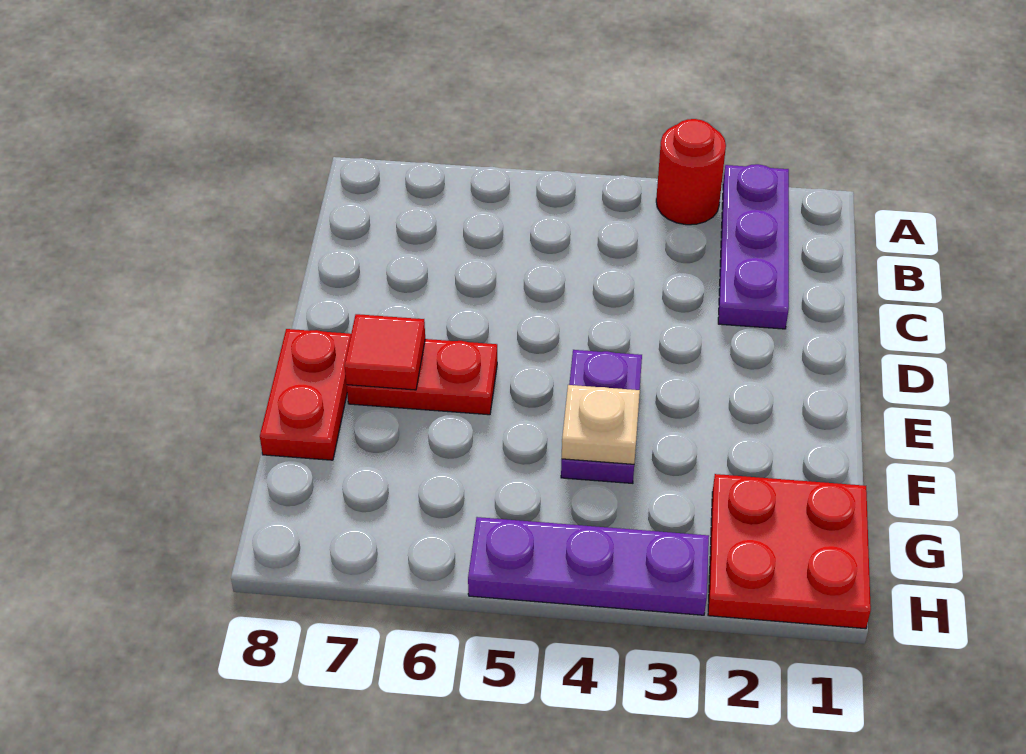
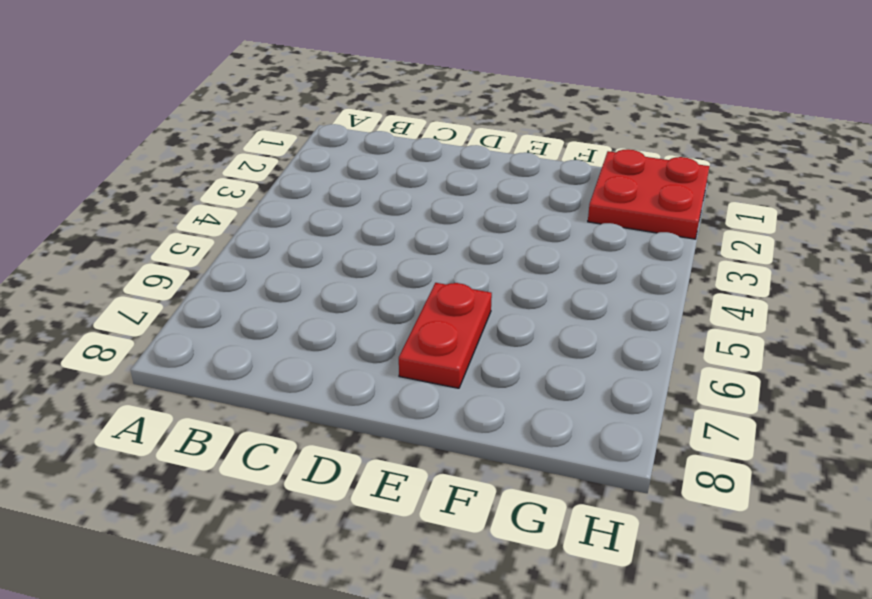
none -> purple 1x3 plate [718,164,789,329]
none -> red 1x1 round brick [656,119,726,225]

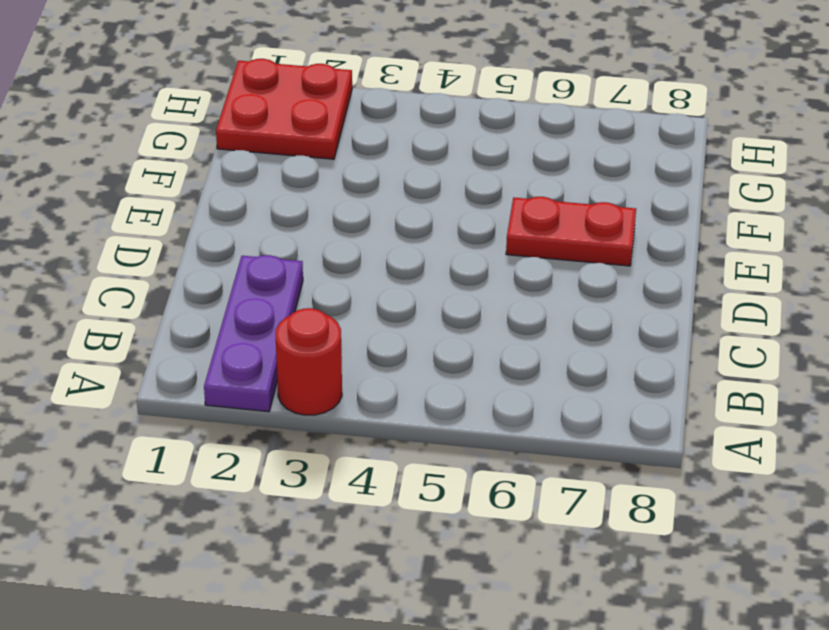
none -> purple 1x2 plate [561,350,642,483]
none -> red 1x2 plate [260,329,351,460]

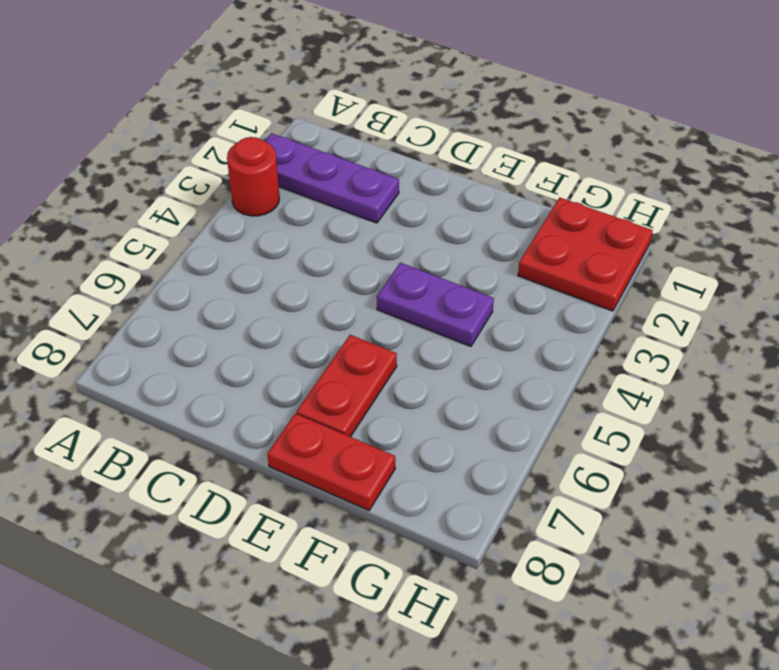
none -> purple 1x3 plate [468,517,709,615]
none -> red 1x1 tile [345,314,425,390]

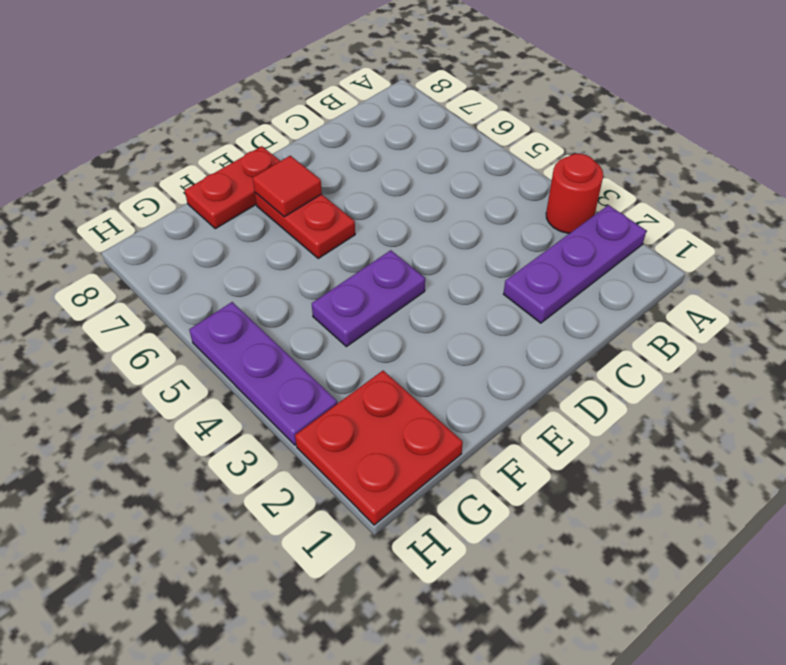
none -> tan 1x1 plate [562,385,640,464]

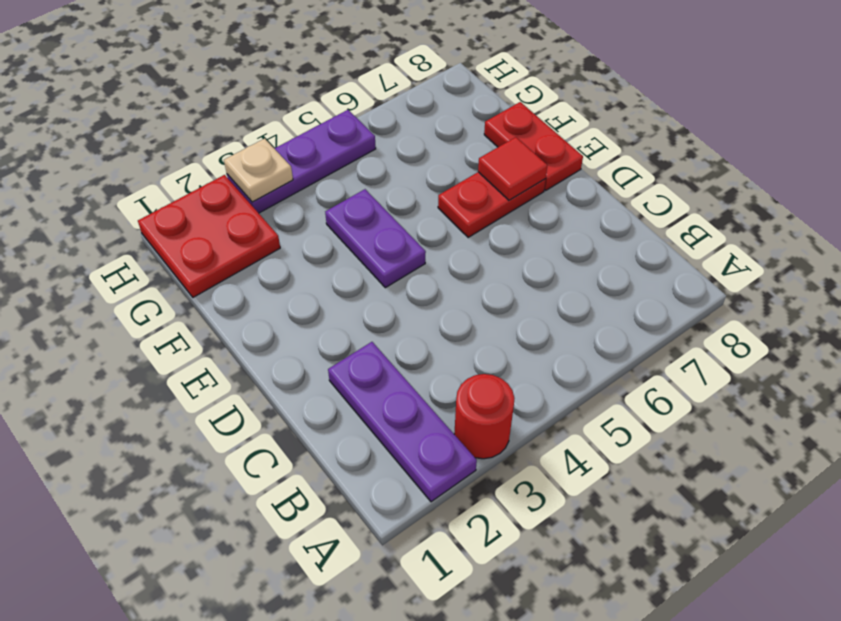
tan 1x1 plate [224,138,293,202] -> tan 1x1 plate moved to [562,385,640,464]

